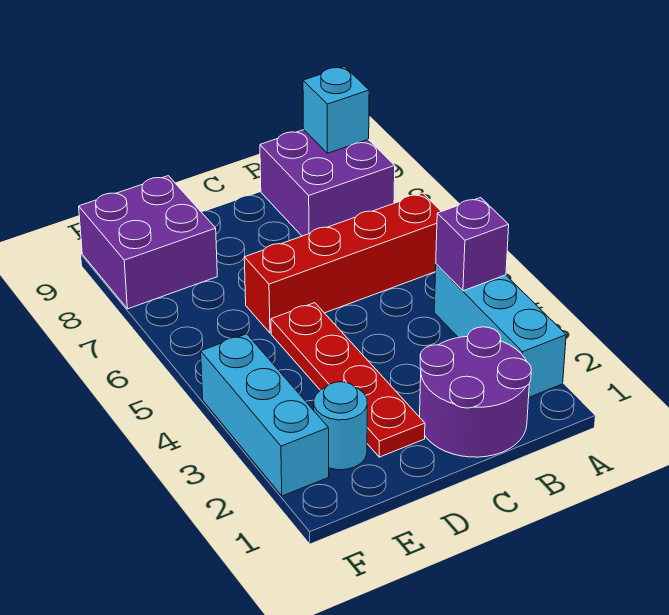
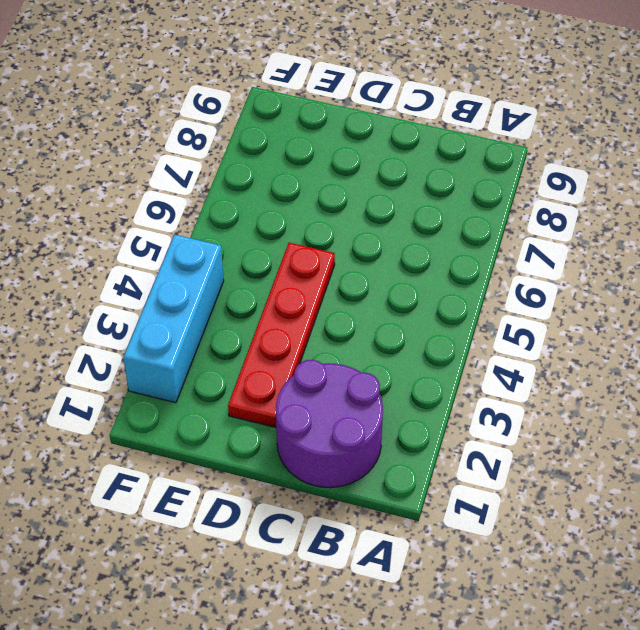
none -> cyan 1x3 brick [434,264,566,397]
none -> red 1x4 brick [244,193,441,333]

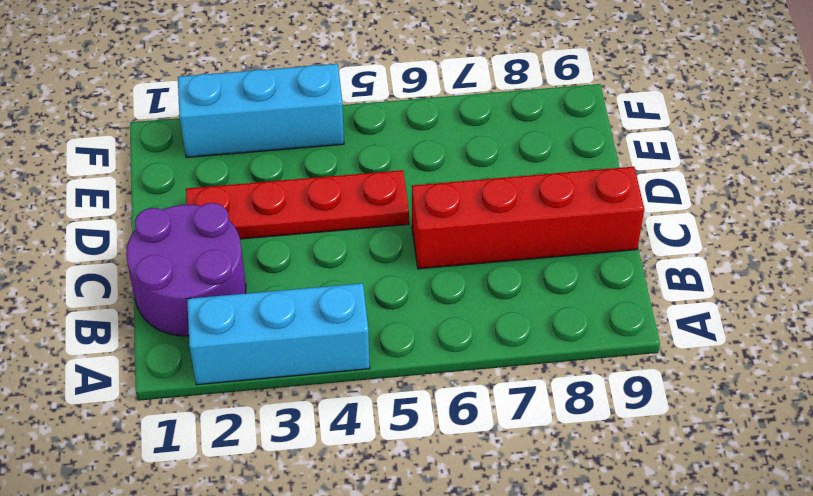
red 1x4 brick [412,167,644,269] -> red 1x4 brick turned to [244,193,441,333]
none -> purple 2x2 brick [260,130,395,236]
none -> cyan 1x1 round brick [314,382,367,470]

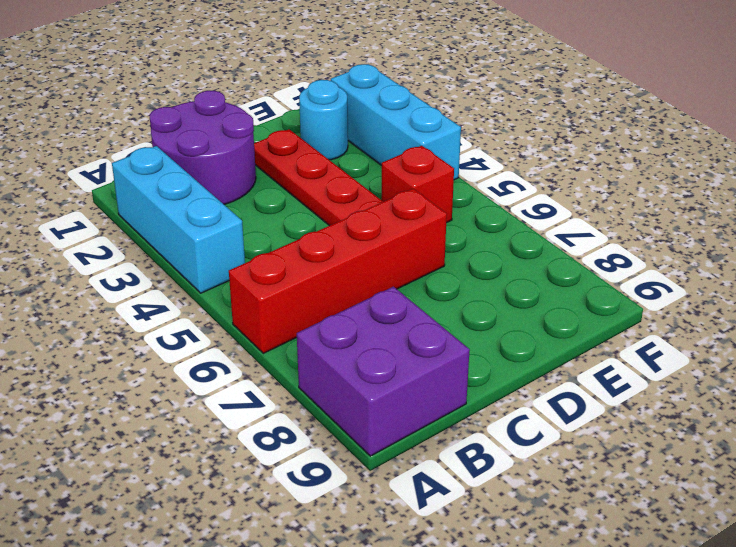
red 1x1 brick [381,146,454,223] -> none
none -> purple 2x2 brick [79,176,217,309]
none -> purple 1x1 brick [436,198,509,291]

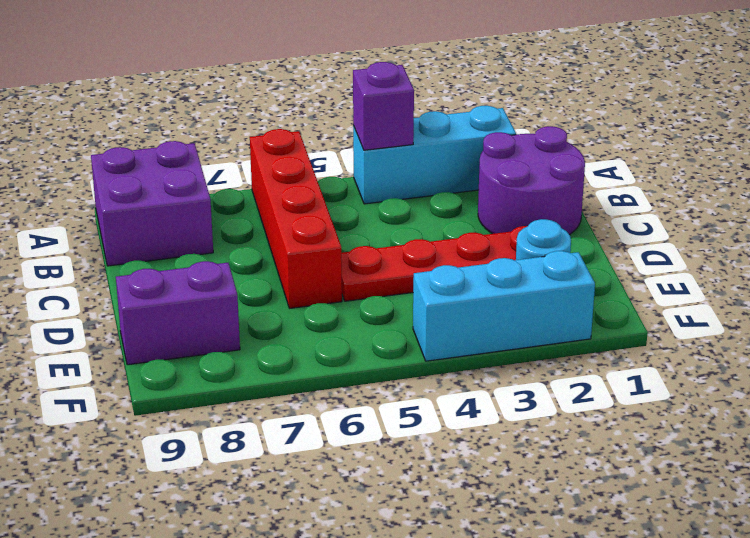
purple 1x2 brick [116,261,240,365] -> purple 2x2 brick [79,176,217,309]
none -> cyan 1x1 brick [303,67,369,153]

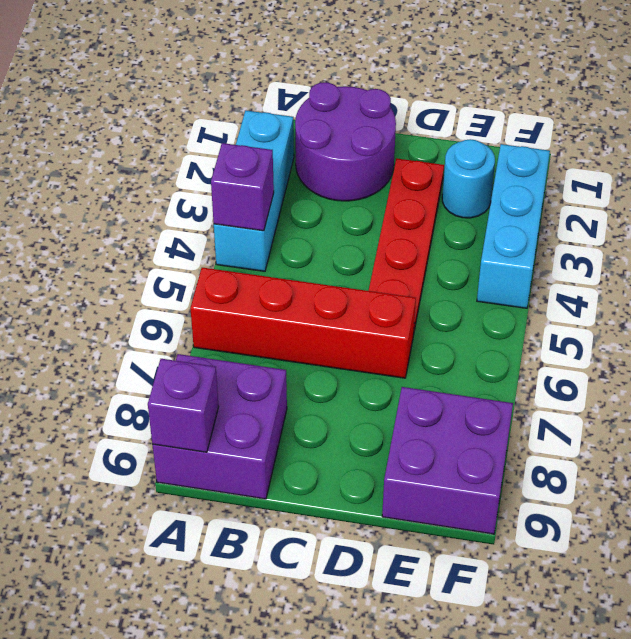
purple 1x1 brick [148,359,219,452] -> cyan 1x1 brick [303,67,369,153]

